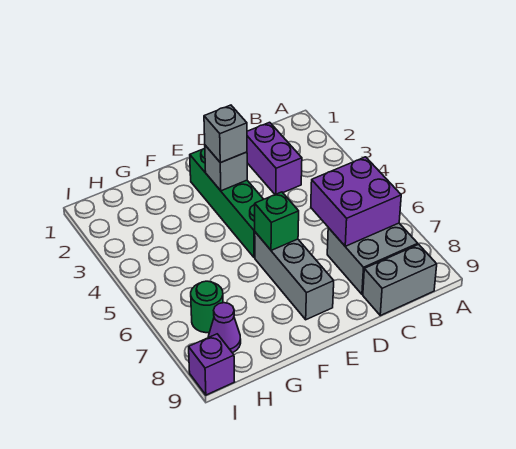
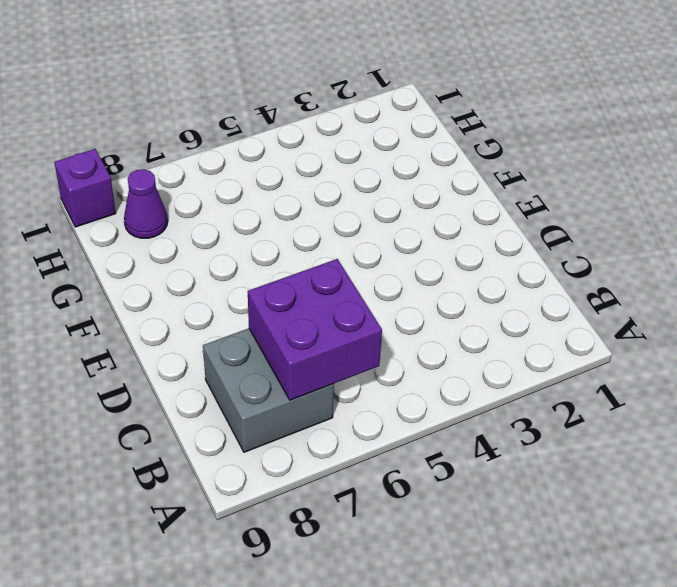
none -> grey 1x2 brick [363,244,437,315]
none -> purple 1x2 brick [247,122,302,195]
none -> green 1x4 brick [190,148,264,258]

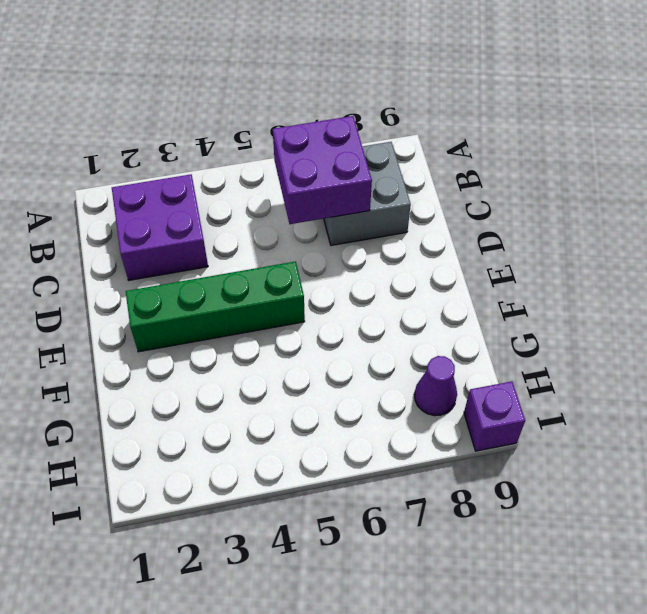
purple 2x2 brick [112,174,208,280] -> purple 1x2 brick [247,122,302,195]
none -> grey 1x2 brick [363,244,437,315]
none -> grey 1x3 brick [255,232,334,320]
none -> green 1x1 round brick [191,281,223,333]

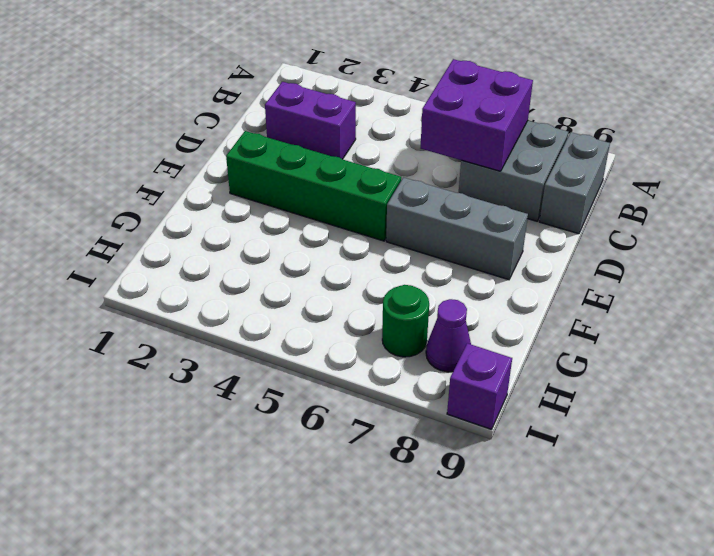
none -> grey 1x1 brick [205,145,247,191]
none -> green 1x1 brick [255,192,299,250]
none -> grey 1x1 brick [204,105,247,163]

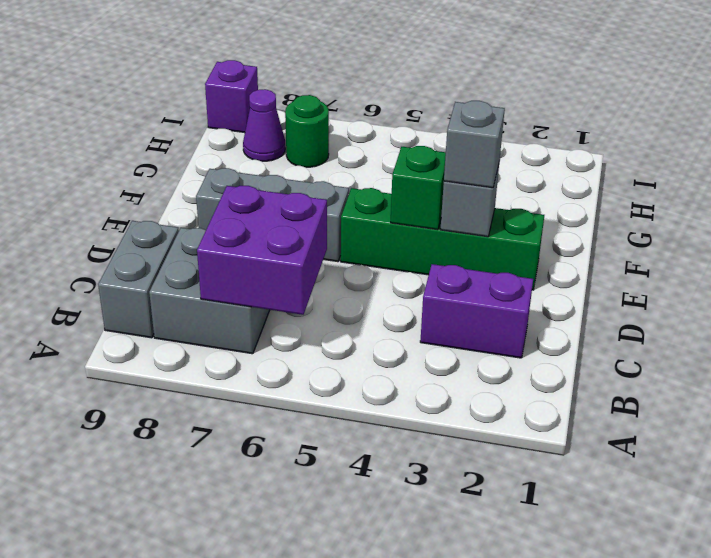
green 1x1 brick [391,146,446,230] -> green 1x1 brick moved to [255,192,299,250]

